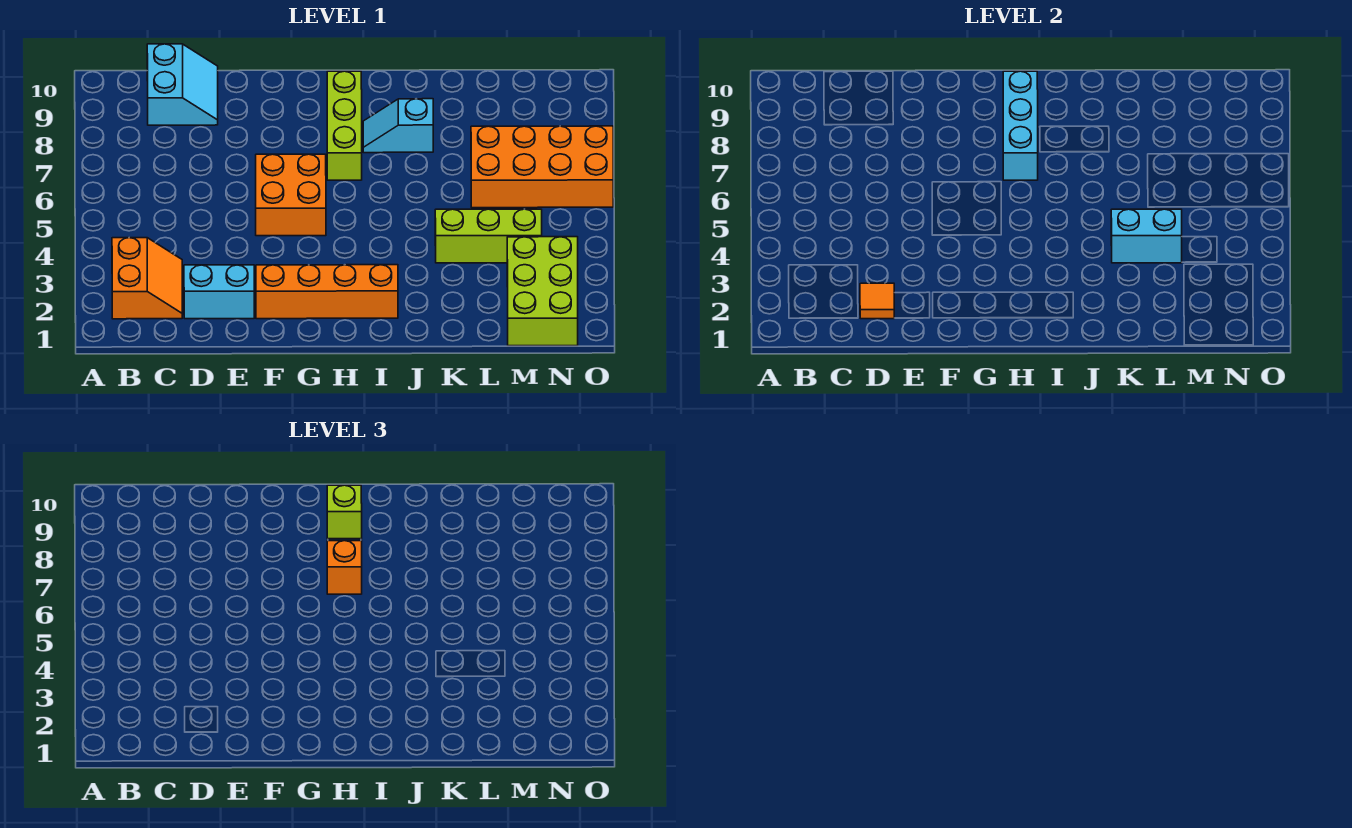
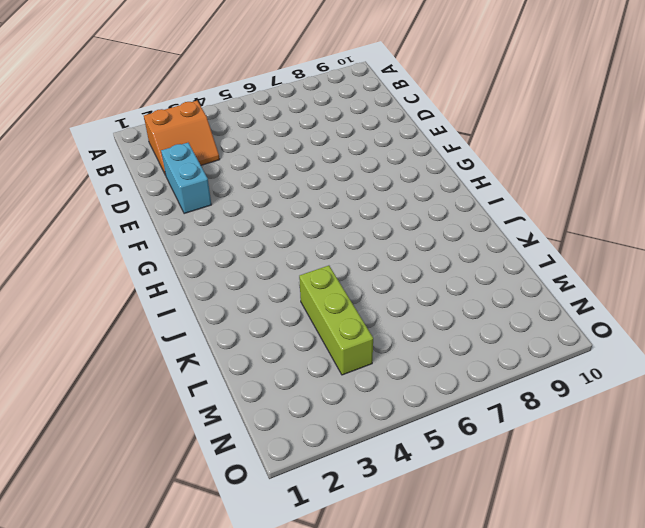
none -> cyan 2x2 slope [147,44,218,125]
none -> orange 1x4 brick [256,265,398,319]
none -> orange 2x2 brick [256,154,326,236]

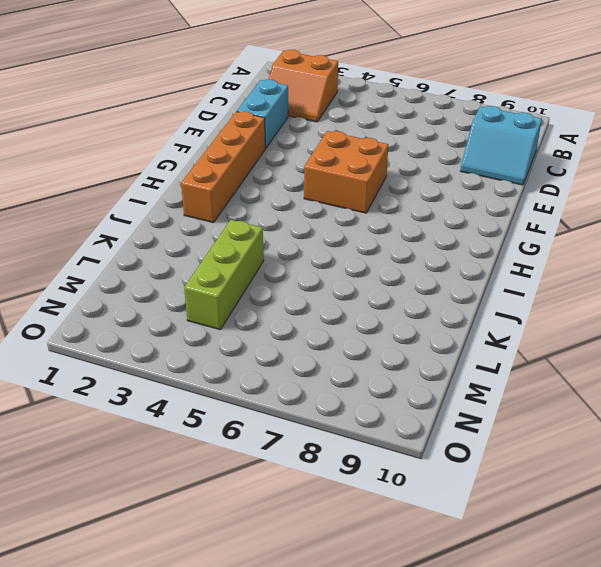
none -> lime 1x3 brick [327,71,362,180]
none -> cyan 1x2 slope [363,99,433,153]
none -> orange 2x4 brick [471,126,613,208]

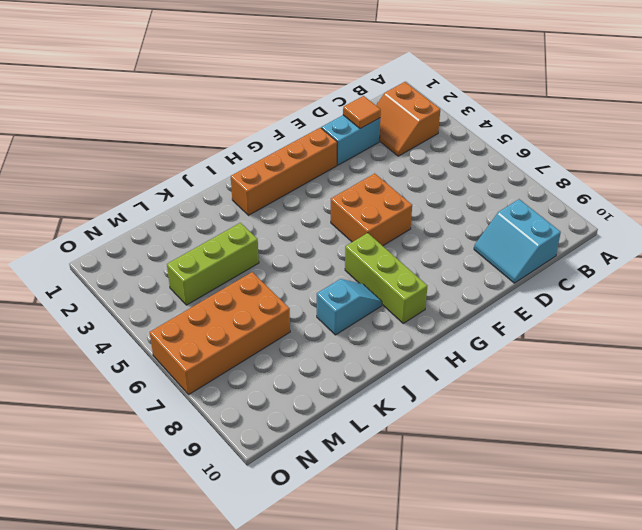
none -> lime 2x3 brick [507,237,578,346]
none -> cyan 1x3 brick [1003,71,1038,180]
none -> cyan 1x2 brick [1111,209,1182,263]

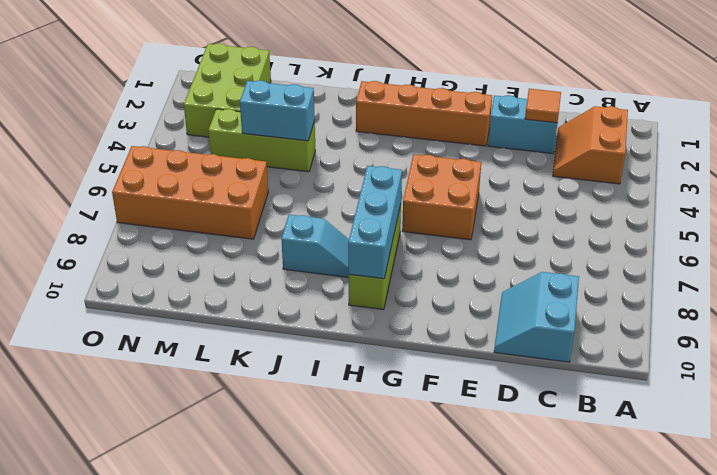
none -> orange 1x1 brick [327,541,362,594]
none -> lime 1x1 brick [327,485,362,539]

